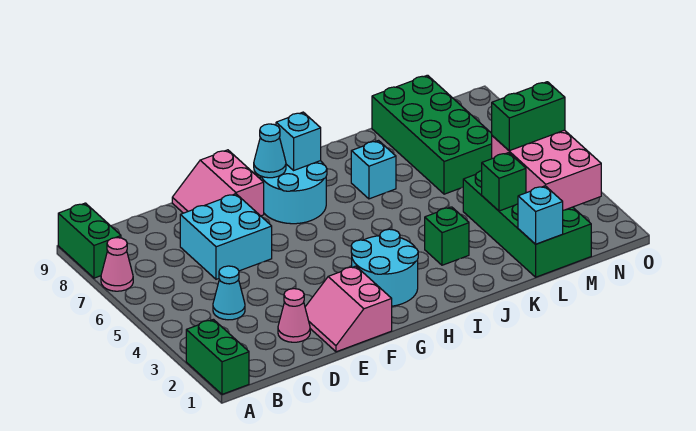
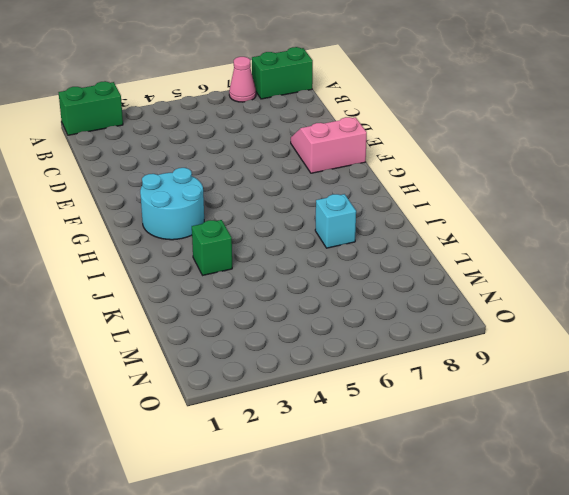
none -> cyan 1x1 cone [213,266,245,320]
none -> pink 1x1 cone [278,289,310,342]
none -> cyan 2x2 brick [180,194,272,279]

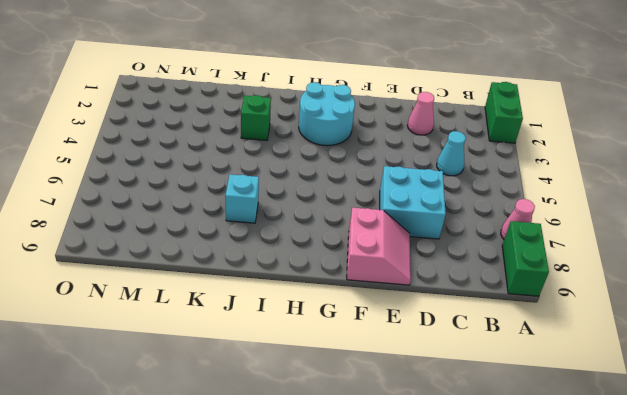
none -> pink 2x2 slope [305,266,392,352]
none -> cyan 2x2 round brick [260,161,327,224]
none -> green 2x4 brick [463,171,591,277]

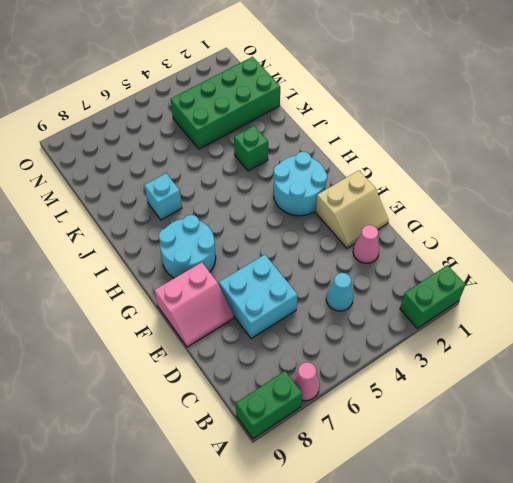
tan 2x2 slope [315,170,389,248] -> pink 2x2 slope [305,266,392,352]
none -> green 2x4 brick [372,75,492,194]
none -> cyan 1x1 cone [254,124,286,178]
none -> cyan 1x1 brick [276,112,321,170]

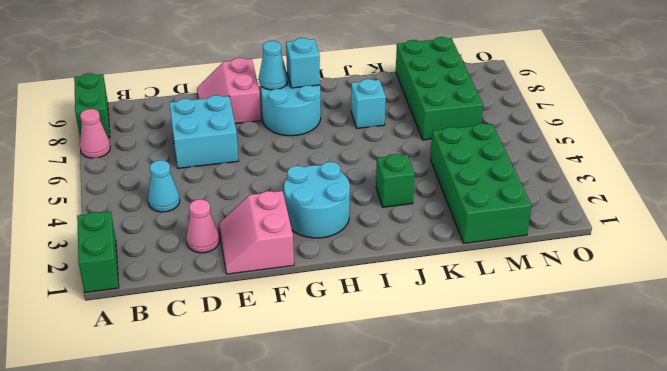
none -> cyan 1x1 brick [518,186,563,244]
none -> green 1x1 brick [482,153,526,211]
none -> pink 2x3 brick [492,130,601,210]

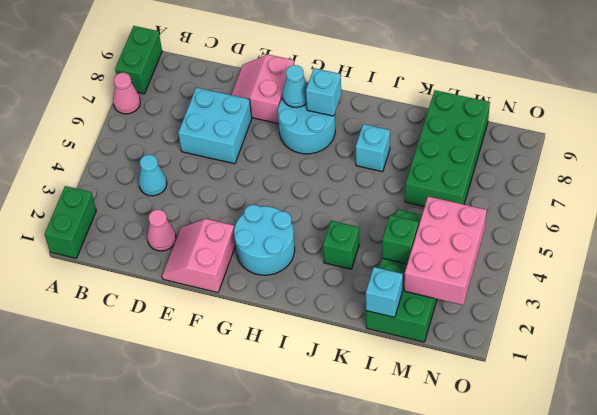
none -> green 1x2 brick [492,82,565,151]

